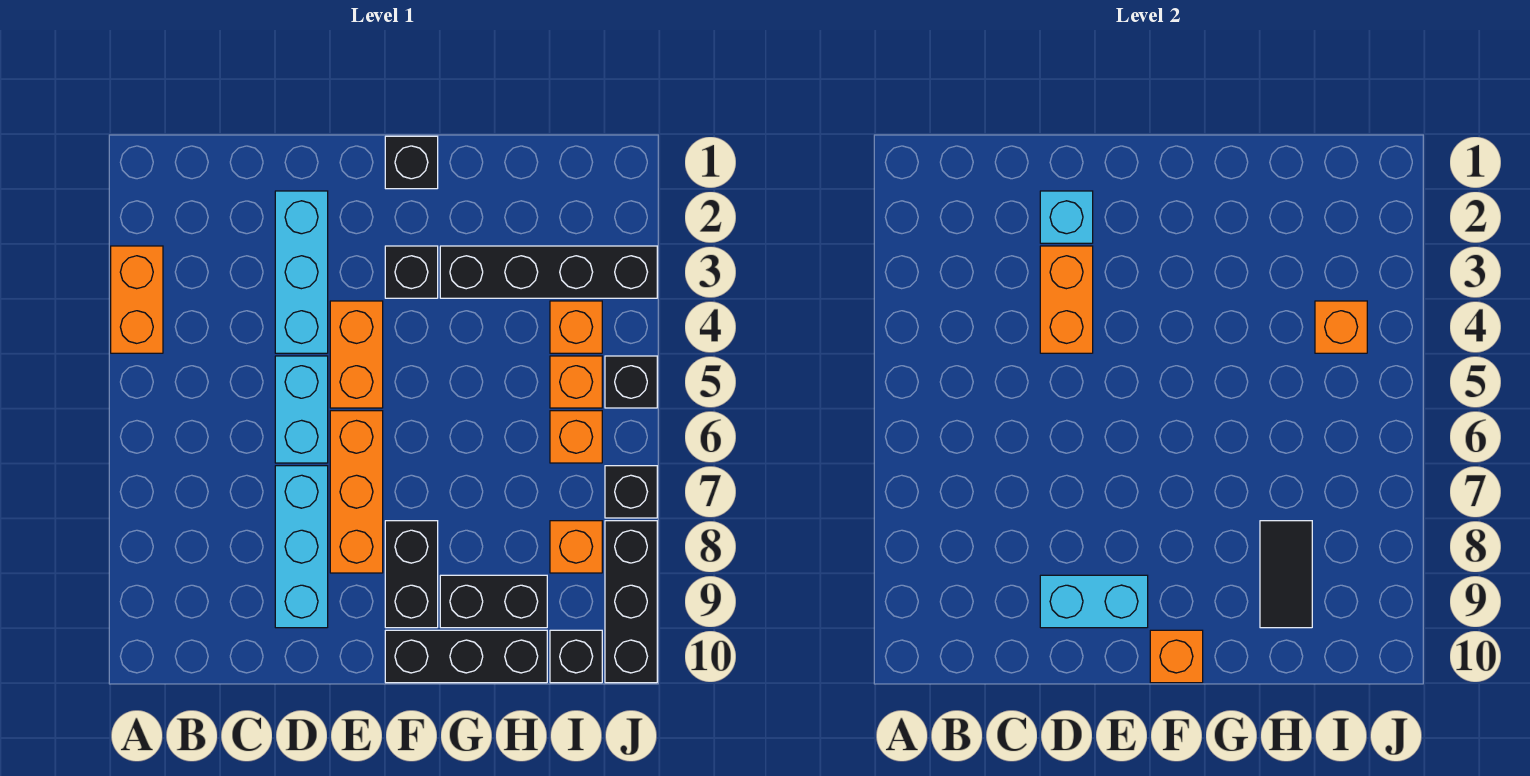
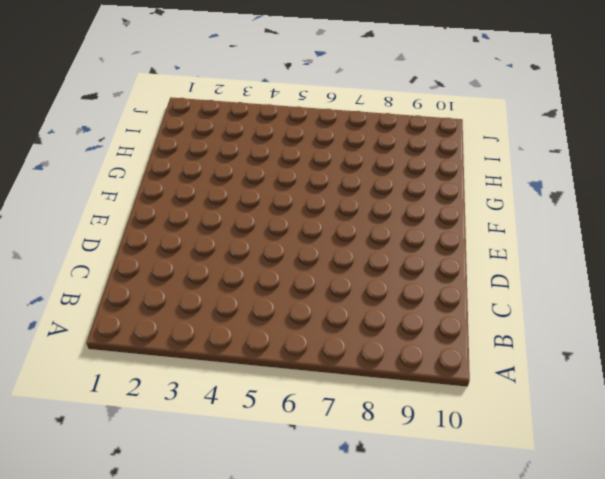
none -> orange 1x2 brick [111,246,163,353]
none -> cyan 1x3 brick [275,191,328,353]
none -> cyan 1x2 brick [275,356,328,463]

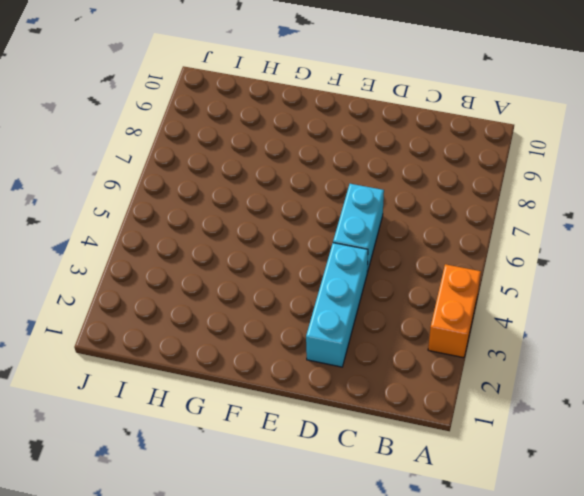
none -> cyan 1x3 brick [275,466,328,628]
none -> orange 1x2 brick [330,301,383,408]
none -> orange 1x3 brick [330,411,383,573]

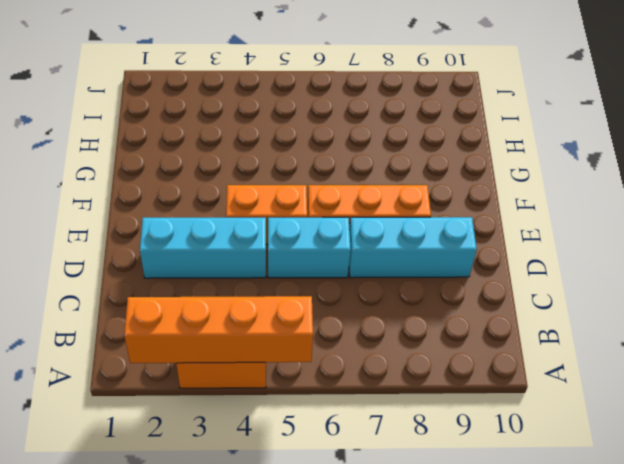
orange 1x4 brick [124,296,313,363] -> none
none -> black 1x1 brick [385,136,438,189]
none -> black 1x1 brick [385,246,438,298]
none -> black 1x2 brick [385,521,438,628]

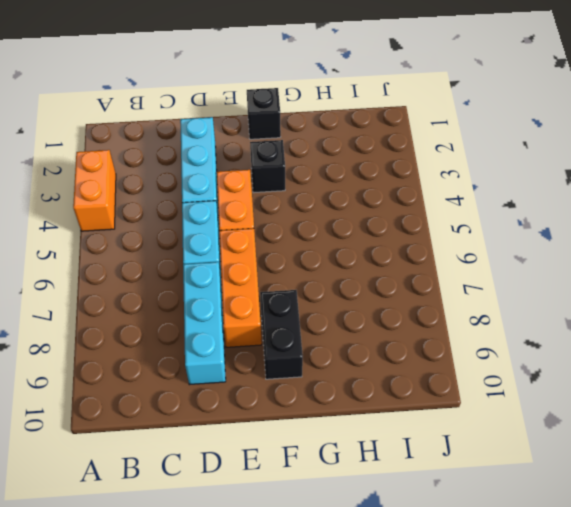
none -> black 1x3 brick [385,630,547,683]
none -> black 1x4 brick [440,246,657,298]
none -> black 1x2 brick [440,575,547,628]

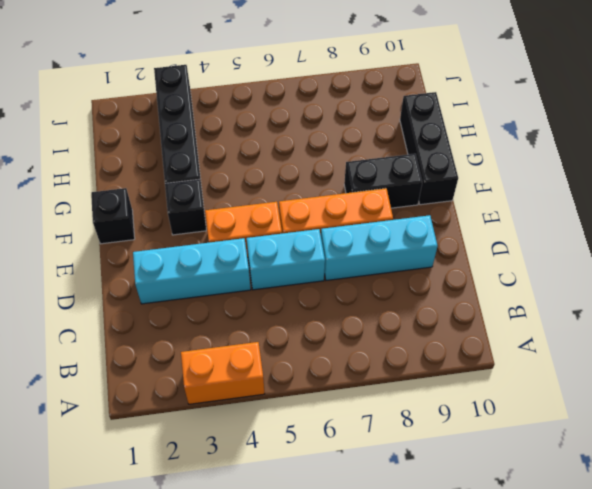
none -> black 1x2 brick [440,575,547,628]
none -> orange 1x1 brick [550,301,602,353]
none -> orange 1x1 brick [550,356,602,408]

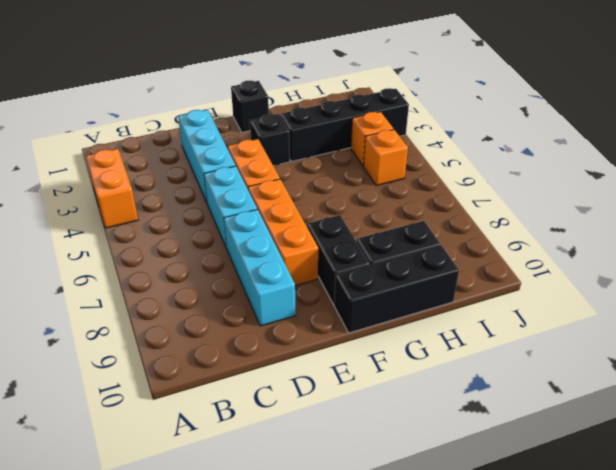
none -> orange 1x1 brick [550,411,602,463]
none -> orange 1x1 brick [550,521,602,573]
none -> black 1x1 brick [550,630,602,683]

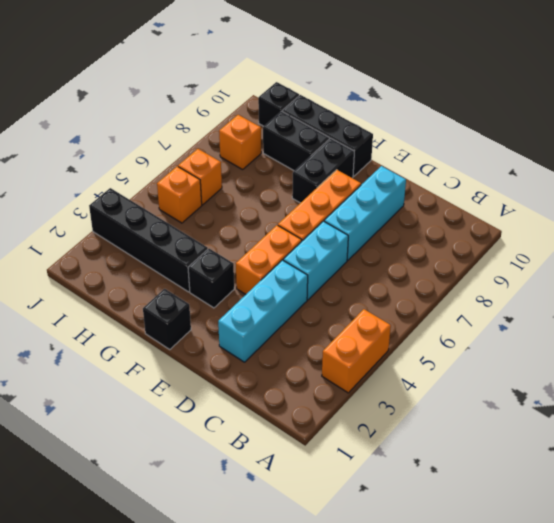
none -> orange 1x1 brick [550,301,602,353]
none -> black 1x1 brick [605,356,657,408]
none -> black 1x1 brick [605,466,657,518]

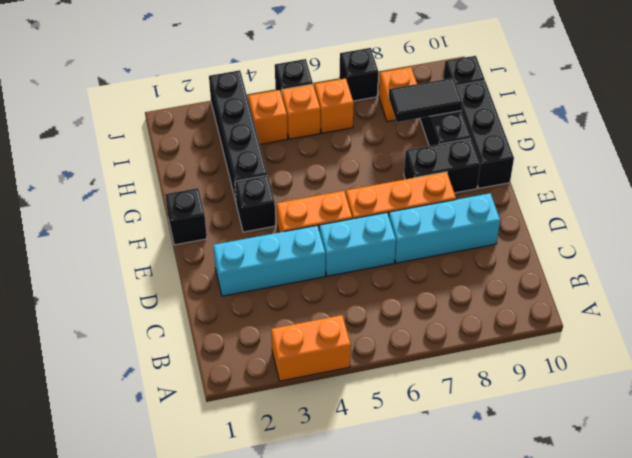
none -> black 1x3 brick [605,521,657,683]
none -> cyan 1x1 brick [1040,191,1093,243]
none -> orange 1x2 brick [1040,246,1093,353]

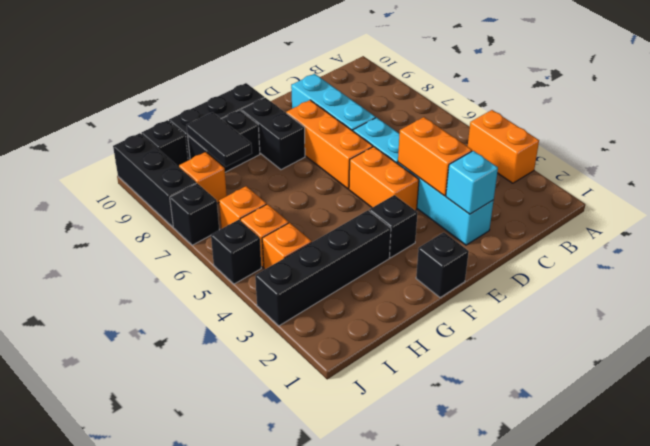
none -> cyan 1x2 brick [1040,575,1148,628]
none -> orange 1x1 brick [1150,630,1203,683]
none -> orange 1x1 brick [1315,301,1367,353]

